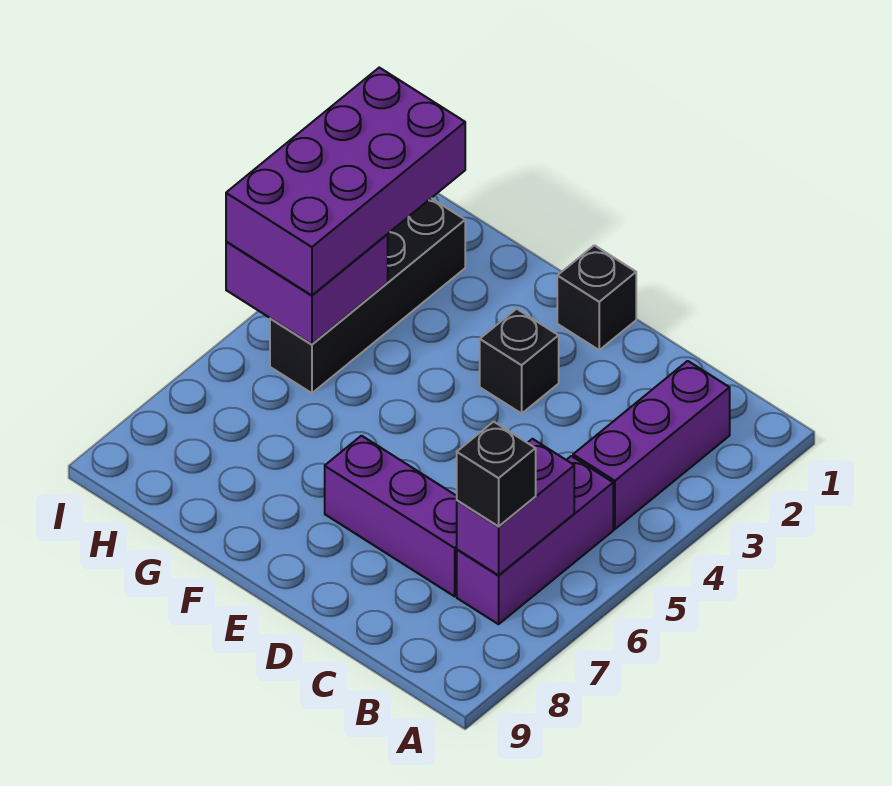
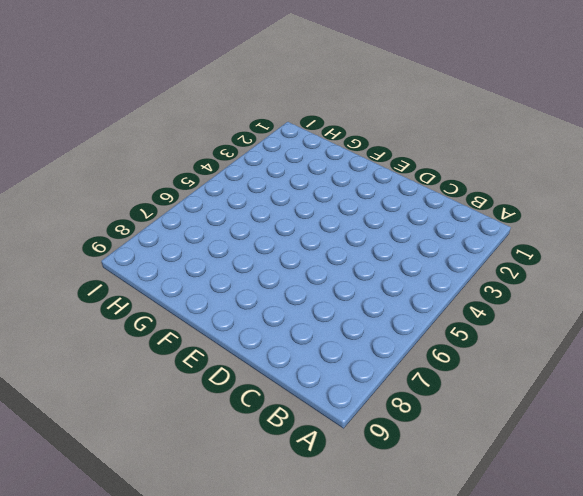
none -> purple 1x3 brick [573,361,730,529]
none -> purple 1x3 brick [457,456,613,624]

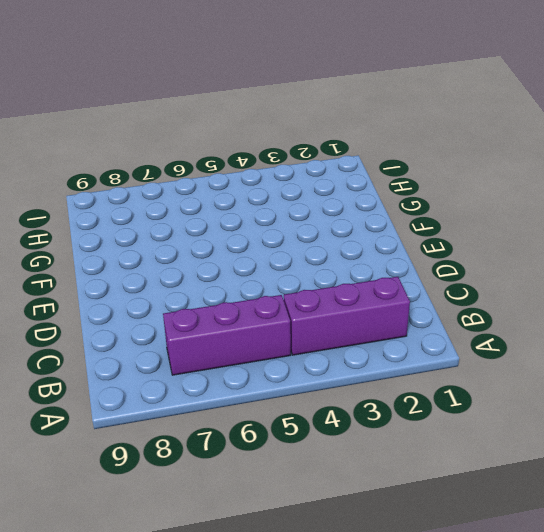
none -> purple 1x3 brick [325,436,457,596]
none -> black 1x1 brick [557,245,636,350]

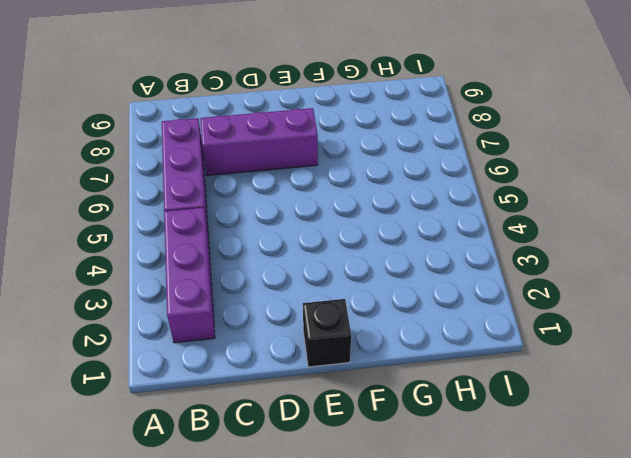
none -> black 1x1 brick [480,309,559,414]
none -> black 1x4 brick [270,198,465,393]

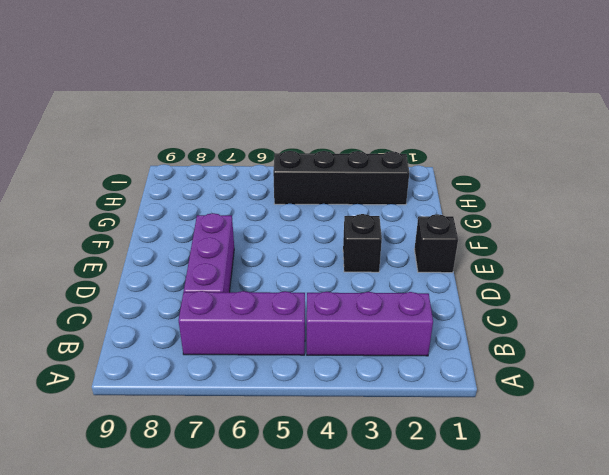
none -> purple 1x2 brick [457,439,574,575]
none -> purple 2x2 brick [226,234,388,344]

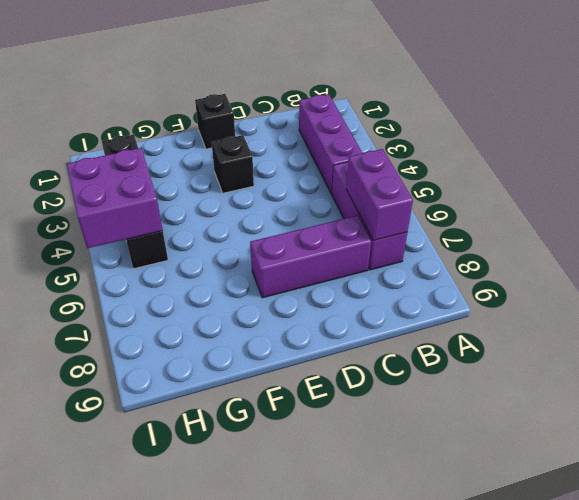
none -> black 1x1 brick [457,422,536,526]
none -> purple 2x4 brick [226,68,465,295]

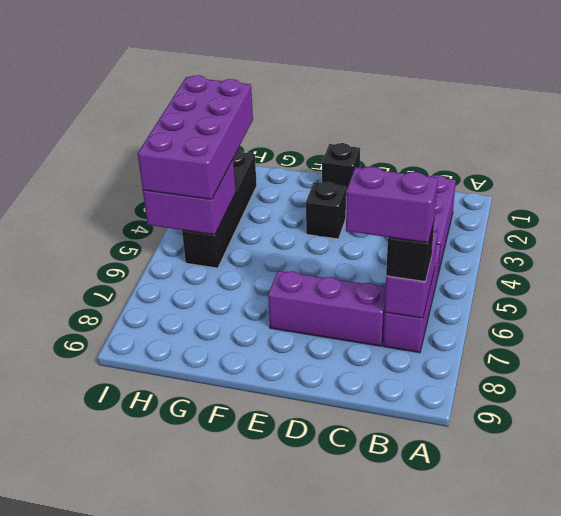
purple 1x2 brick [346,167,438,243] -> none

